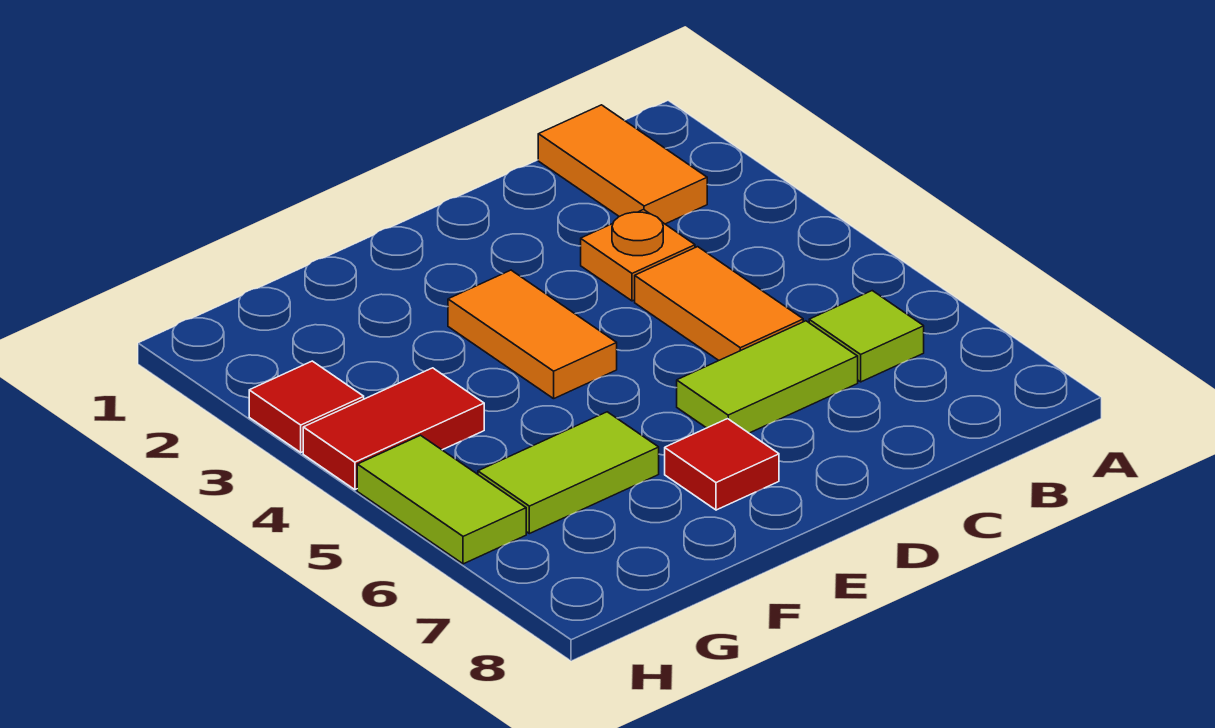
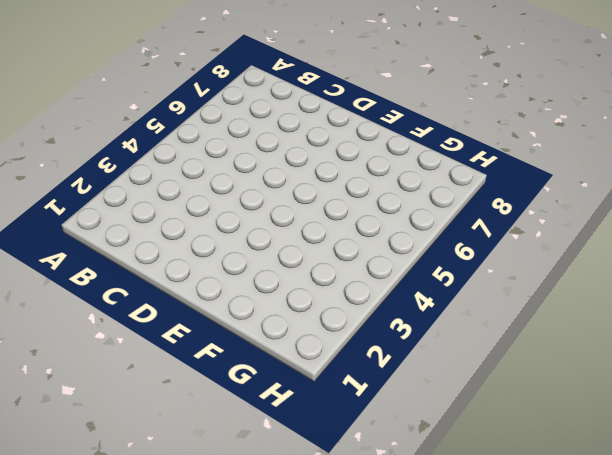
none -> orange 1x2 tile [538,105,707,224]
none -> lime 1x1 tile [809,291,924,382]

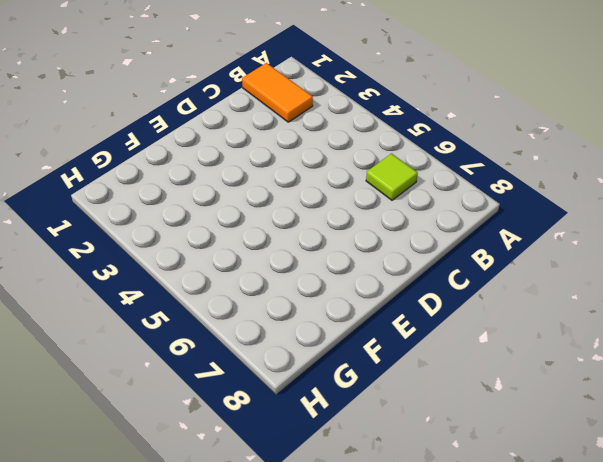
none -> orange 1x1 plate [581,210,695,301]
none -> orange 1x2 tile [635,247,803,360]

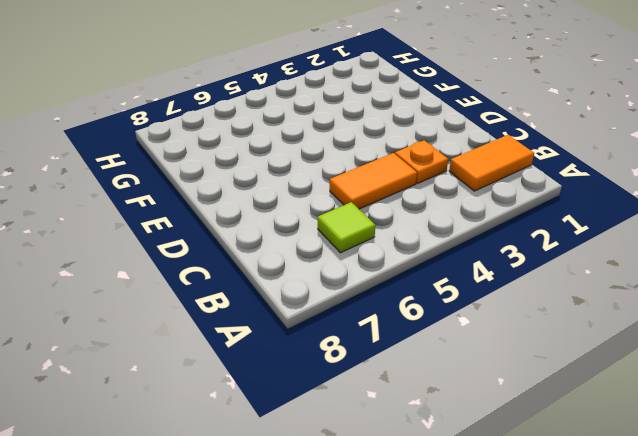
none -> lime 1x2 tile [677,321,858,433]
none -> orange 1x2 tile [448,270,617,399]

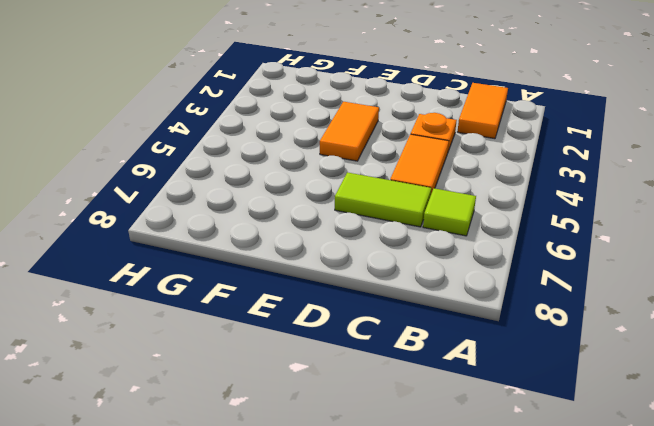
none -> red 1x1 tile [665,419,779,510]
none -> lime 1x2 tile [478,412,659,534]

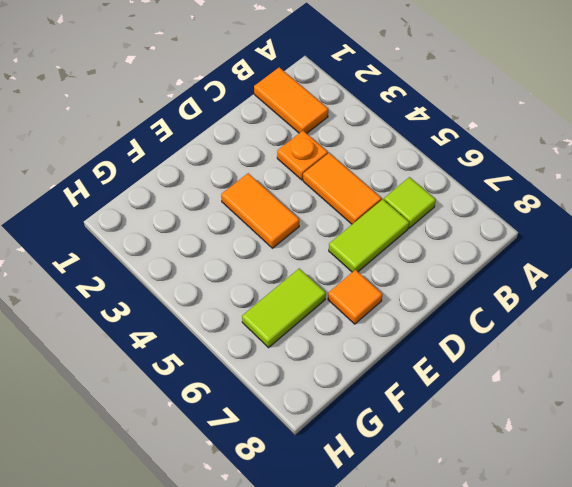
orange 1x1 tile [328,270,382,324] -> red 1x1 tile [665,419,779,510]
none -> red 1x2 tile [303,368,484,490]
none -> red 1x1 tile [249,361,364,452]

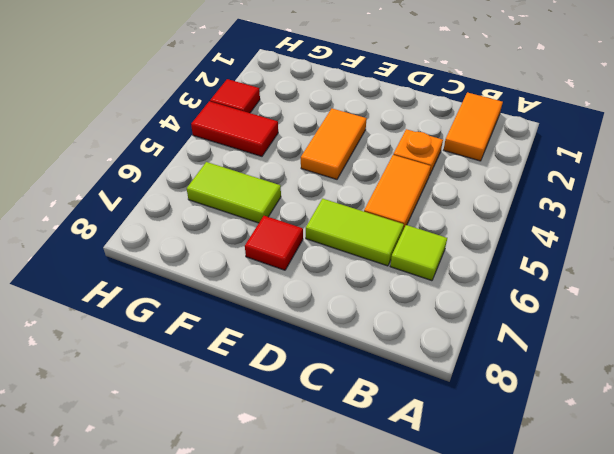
none -> lime 1x2 tile [357,435,526,564]

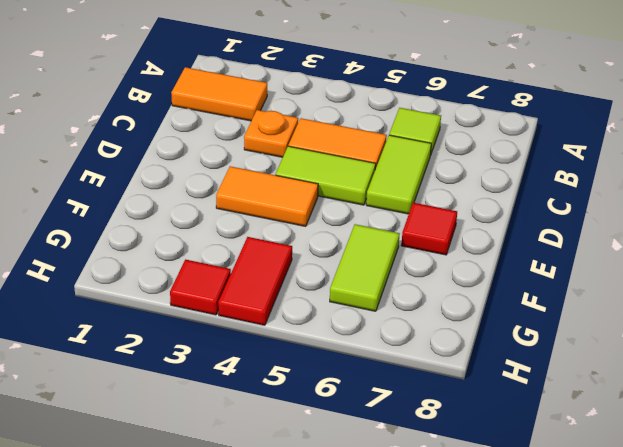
lime 1x2 tile [276,146,376,205] -> lime 1x2 tile moved to [357,435,526,564]

